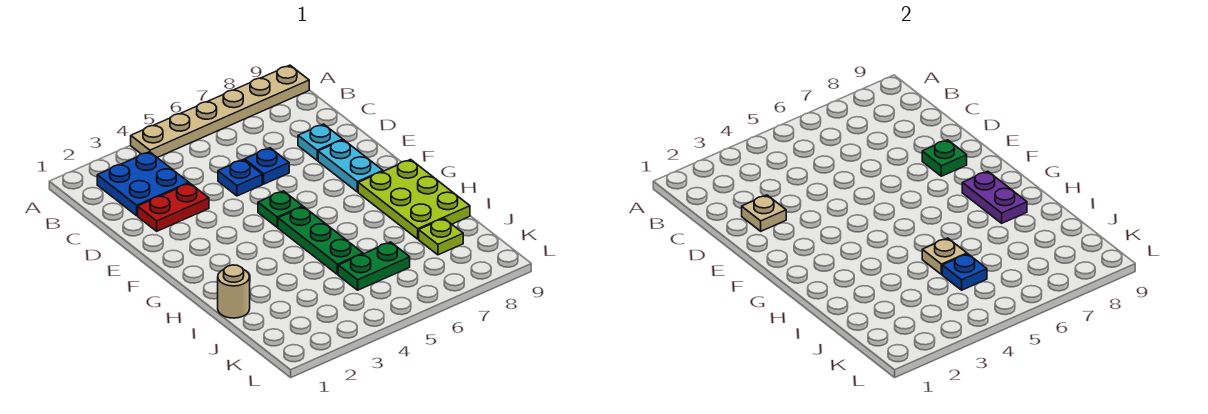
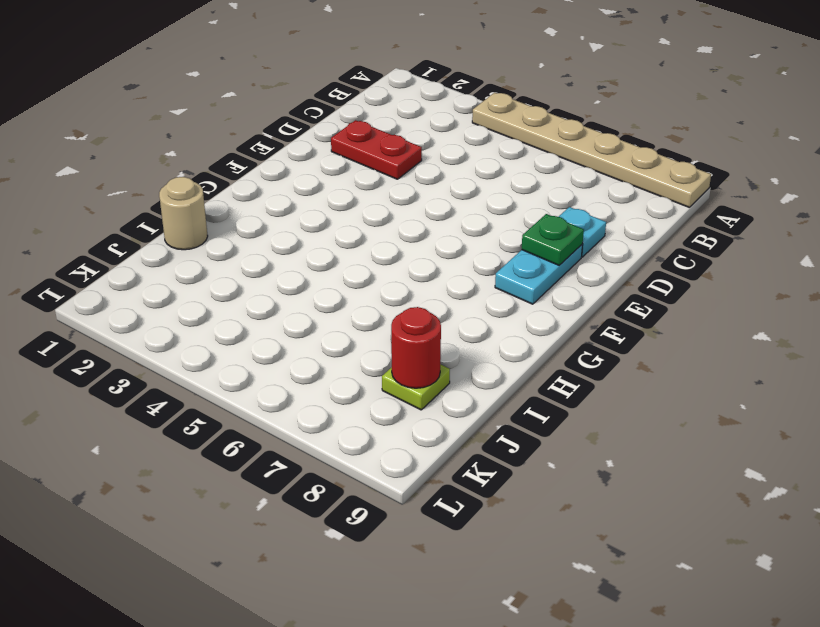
red 1x1 round brick [391,307,441,388] -> none
none -> blue 2x2 plate [97,152,189,216]
none -> blue 1x1 plate [218,160,262,196]
none -> blue 1x1 plate [245,148,289,184]

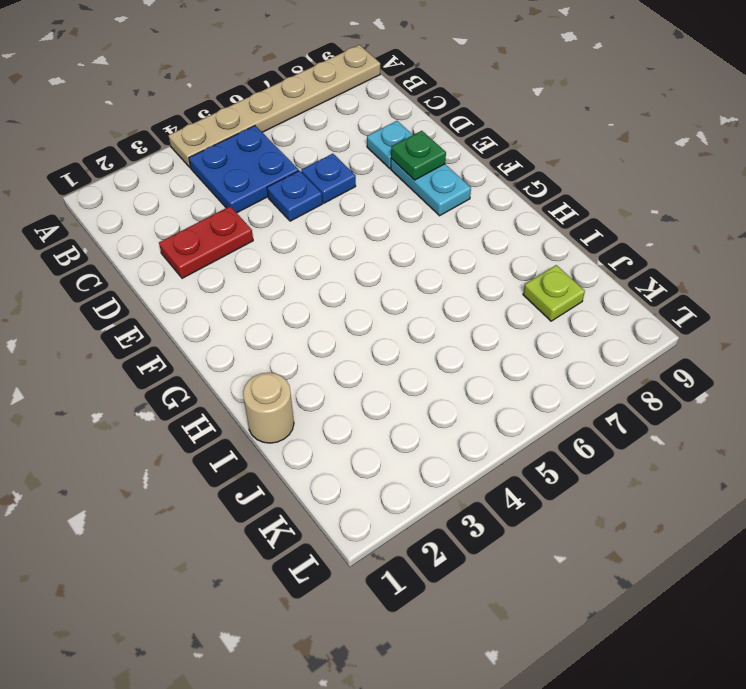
blue 2x2 plate [189,126,299,213] -> blue 2x2 plate moved to [97,152,189,216]
none -> green 1x1 plate [258,191,303,227]
none -> green 1x3 plate [278,207,363,275]
none -> lime 2x3 plate [358,160,470,239]

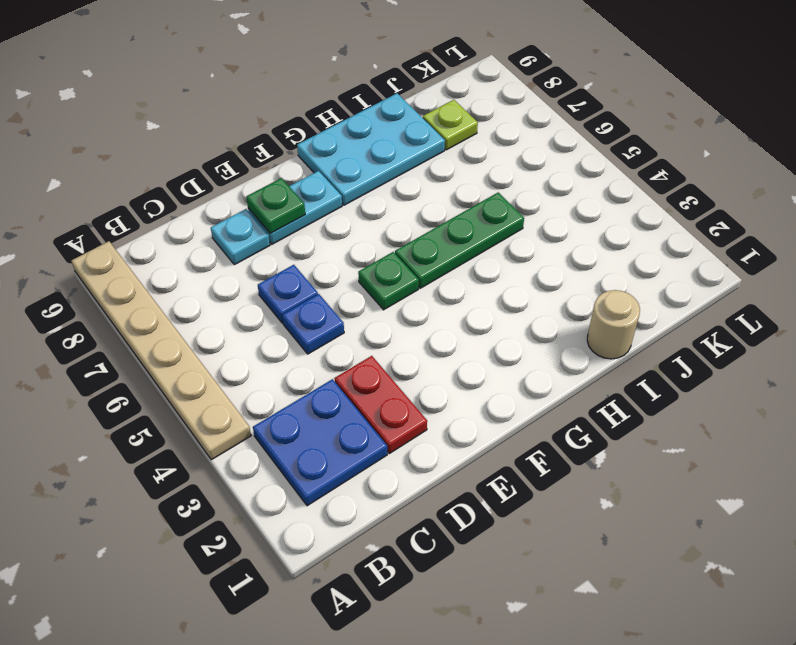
cyan 2x3 plate [297,93,445,205] -> lime 2x3 plate [358,160,470,239]
none -> green 1x2 plate [338,242,410,290]
none -> tan 1x1 plate [742,195,786,231]
none -> purple 1x2 plate [962,171,1027,223]

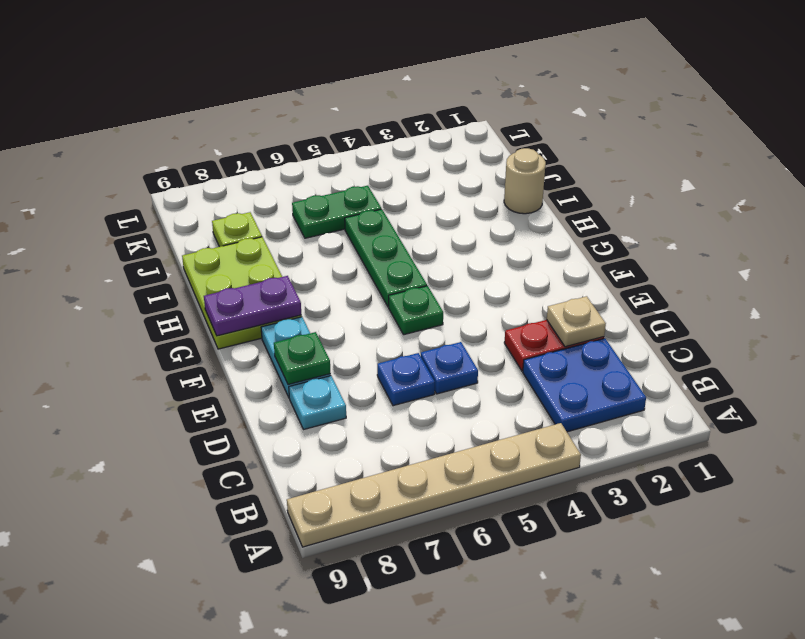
purple 1x2 plate [204,276,301,336] -> purple 1x2 plate turned to [962,171,1027,223]
none -> tan 1x1 plate [922,238,967,275]
none -> blue 1x1 plate [942,254,987,290]

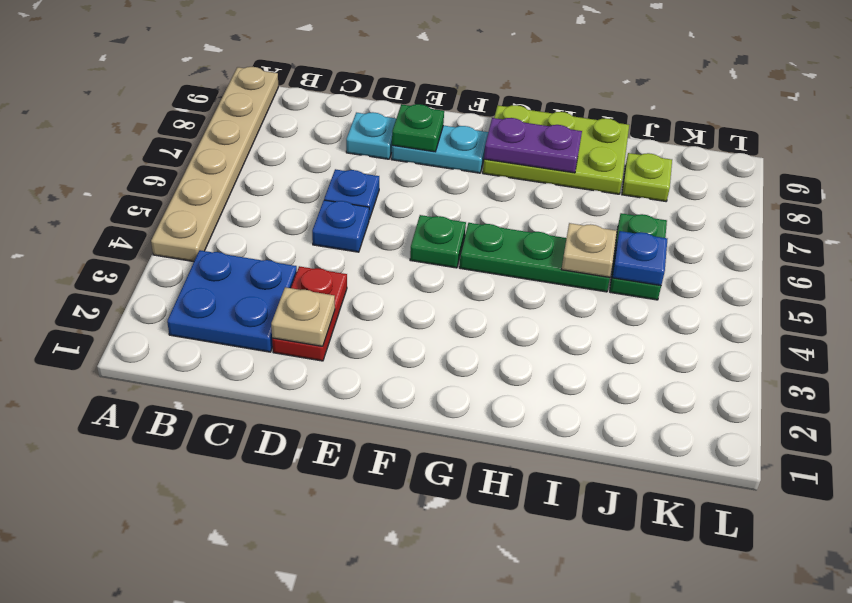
none -> tan 1x1 round brick [218,265,250,318]

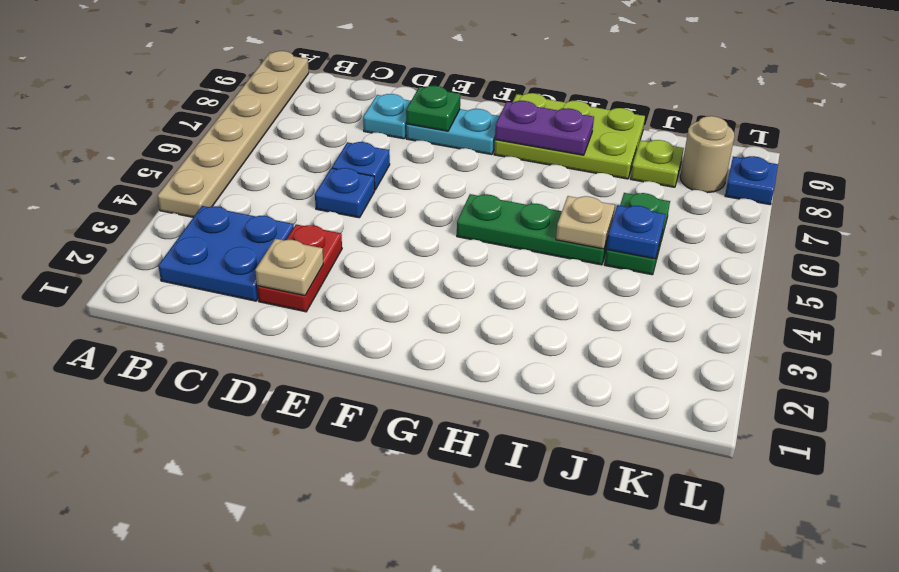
tan 1x1 round brick [680,116,734,193] -> tan 1x1 round brick moved to [218,265,250,318]
blue 1x1 plate [725,156,778,205] -> none
none -> green 1x1 plate [258,191,303,227]

